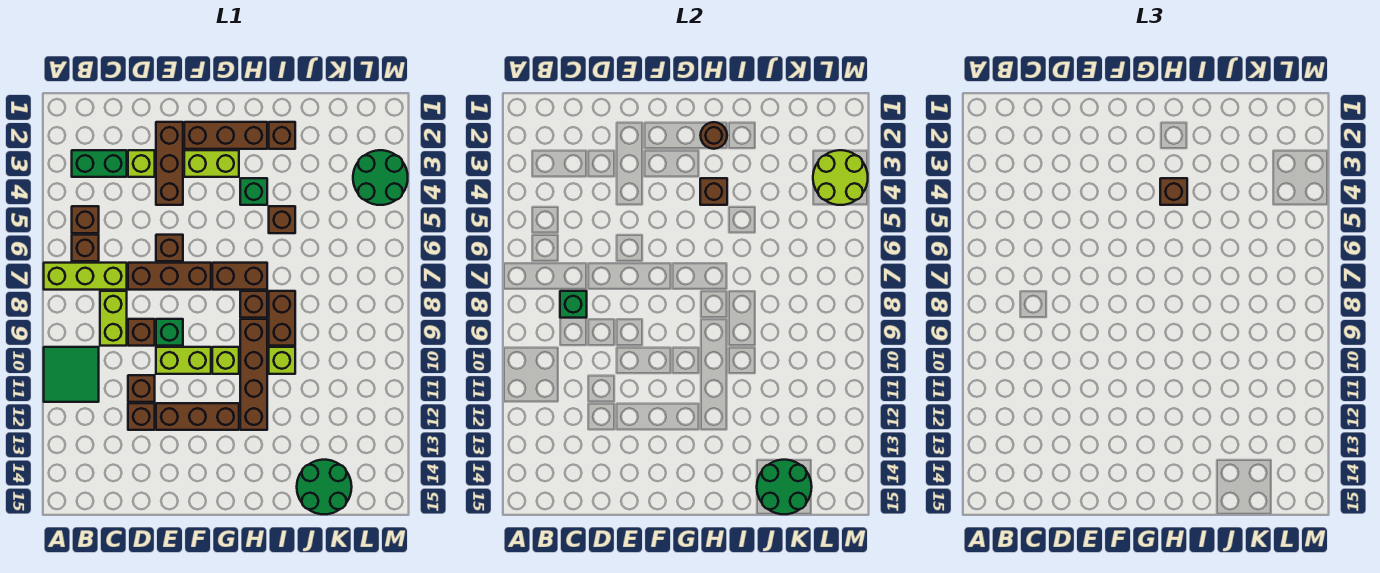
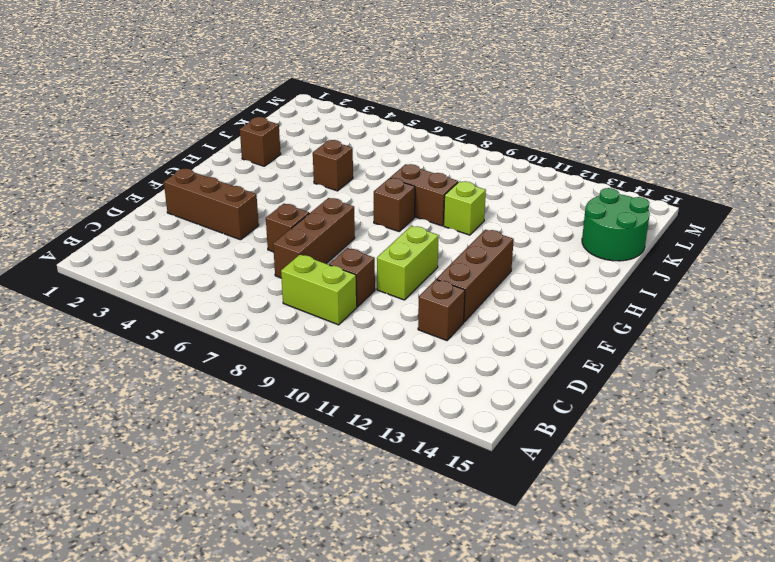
none -> lime 1x3 brick [44,263,127,290]
none -> green 2x2 tile [44,347,99,402]
none -> green 1x2 brick [72,150,127,177]
none -> brown 1x1 brick [72,206,99,233]

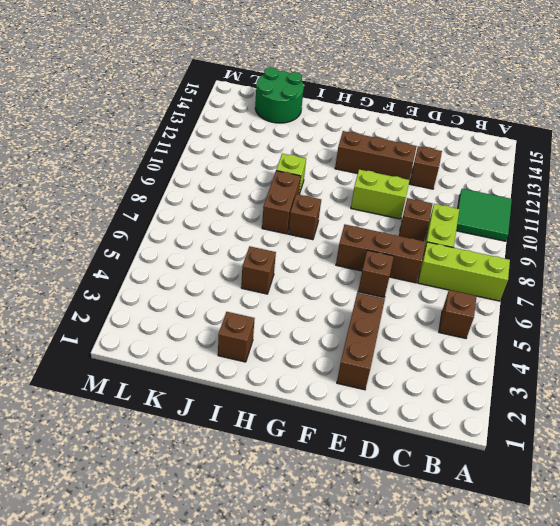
none -> green 1x2 brick [72,150,127,177]
none -> brown 1x1 brick [72,235,99,261]
none -> lime 1x1 brick [128,150,155,177]
none -> brown 1x1 brick [128,375,155,402]

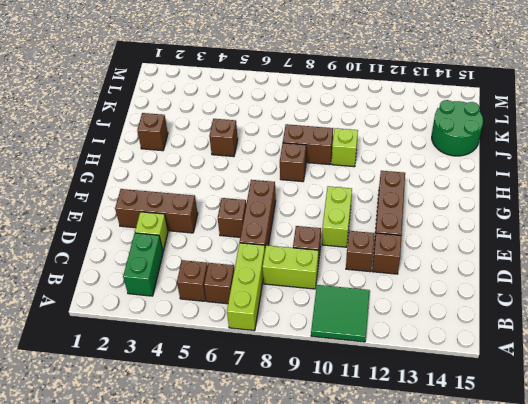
none -> green 1x1 brick [156,319,183,346]
none -> brown 1x3 brick [184,122,267,149]
none -> lime 1x2 brick [184,150,239,177]
none -> brown 1x2 brick [212,263,267,290]

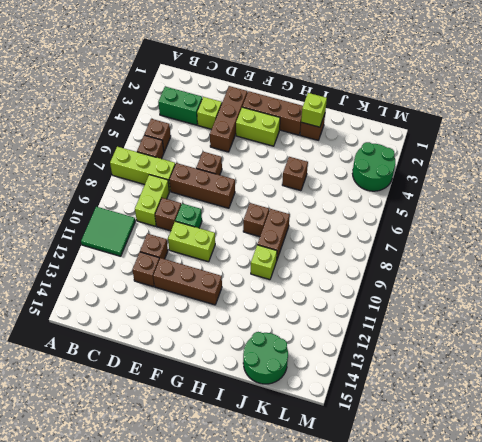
lime 1x1 brick [301,93,327,127] -> lime 1x1 brick moved to [212,347,239,374]
none -> brown 1x2 brick [212,263,267,290]
none -> green 1x1 brick [240,178,267,205]
none -> brown 1x4 brick [240,319,267,430]
none -> green 1x1 brick [560,291,587,318]

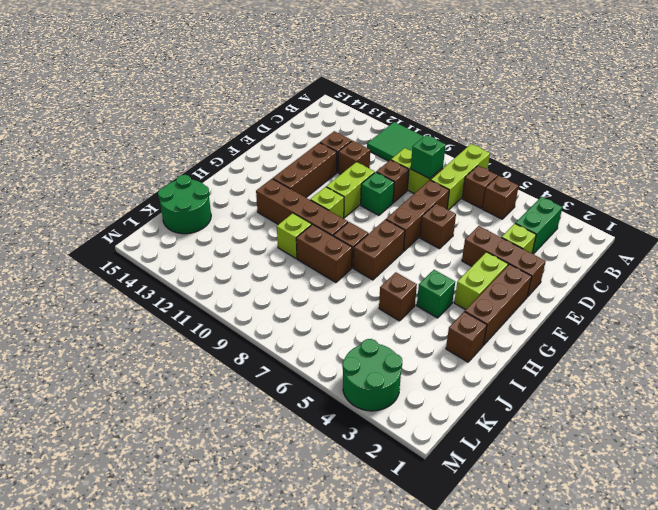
none -> brown 1x1 round brick [701,122,727,149]
none -> brown 1x1 brick [700,178,727,205]
none -> green 2x2 round brick [757,460,812,514]
none -> lime 2x2 round brick [813,150,868,205]

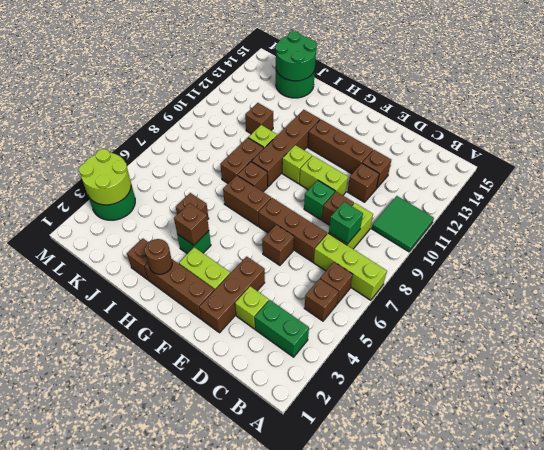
brown 1x1 brick [245,103,273,134] -> brown 1x1 brick moved to [1160,178,1187,205]

